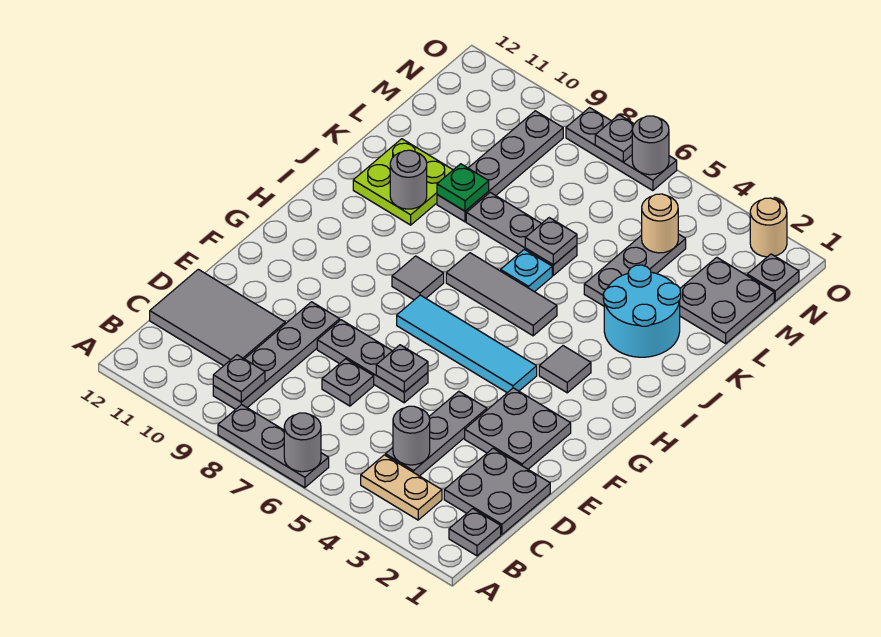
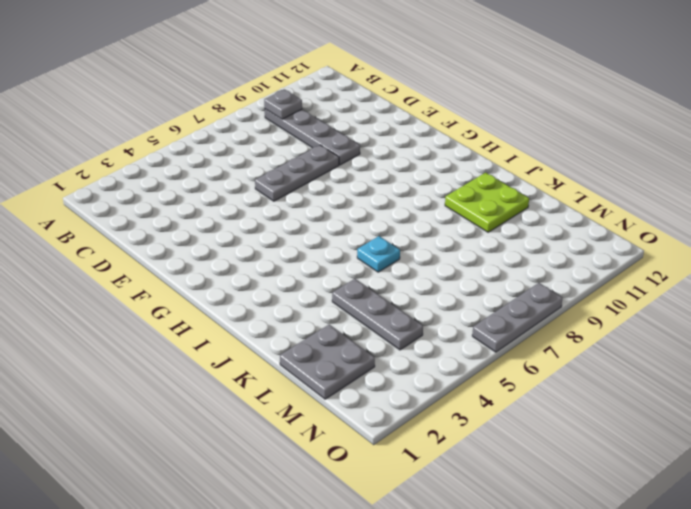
none -> grey 1x3 plate [218,404,329,488]
none -> grey 1x1 plate [449,509,501,556]
none -> tan 1x2 plate [361,455,442,520]
none -> grey 2x2 plate [444,448,550,535]

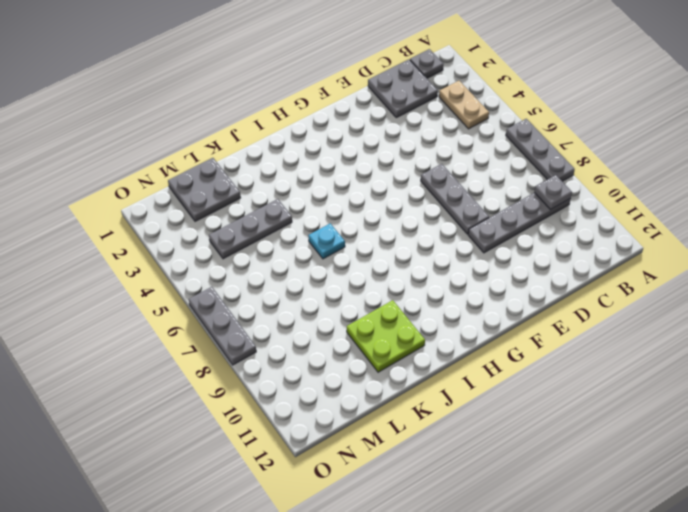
none -> grey 1x3 plate [385,391,487,476]
none -> grey 2x3 tile [150,269,285,366]
none -> grey 1x1 plate [322,359,374,406]
none -> grey 2x2 plate [465,388,571,469]

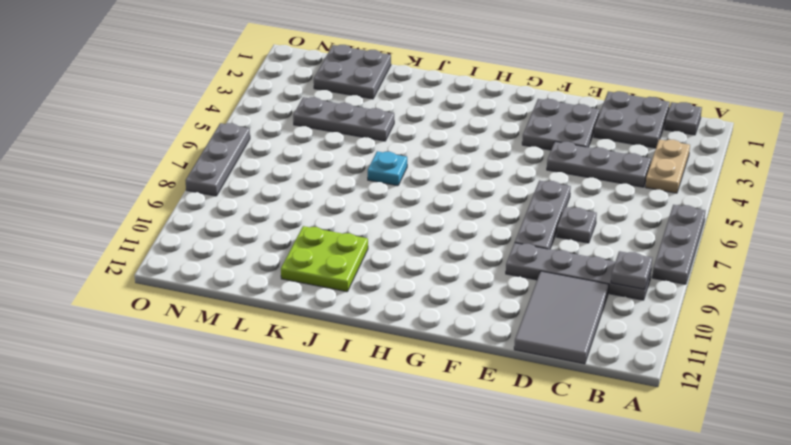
none -> cyan 1x4 tile [397,295,537,393]
none -> grey 1x1 tile [539,346,591,393]
none -> grey 1x1 tile [392,256,444,300]
none -> grey 1x3 tile [446,253,557,336]

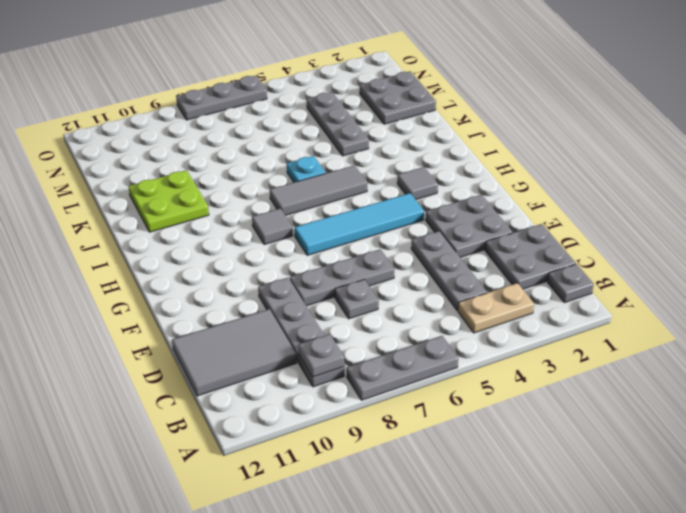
none -> cyan 2x2 round brick [603,265,681,357]
none -> grey 1x3 plate [466,192,577,275]
none -> grey 1x4 plate [437,111,563,222]
none -> grey 1x1 plate [747,254,799,301]

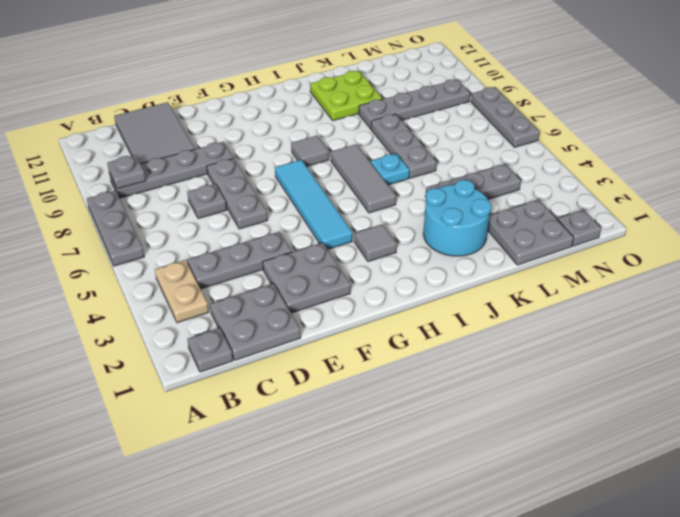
none -> tan 1x1 round brick [750,198,787,257]
none -> grey 1x1 round brick [284,413,321,472]
none -> grey 1x1 round brick [393,406,430,465]
none -> grey 1x1 plate [376,345,428,392]

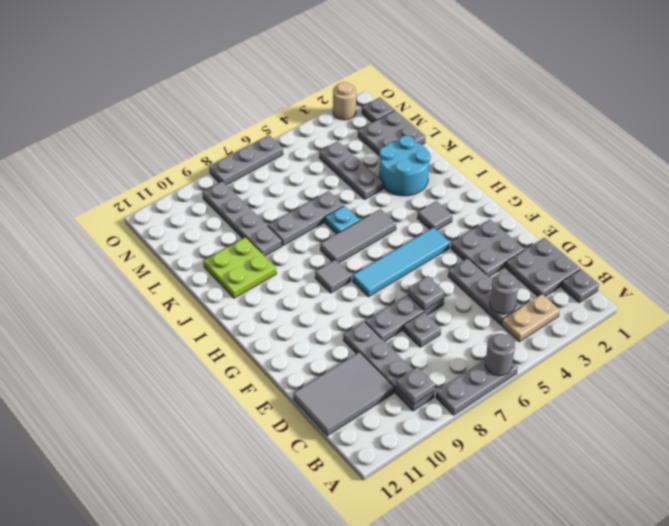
none -> grey 1x1 round brick [390,150,427,209]
none -> grey 1x1 plate [525,218,577,265]
none -> green 1x1 plate [437,164,489,211]
none -> tan 1x1 round brick [642,194,678,253]

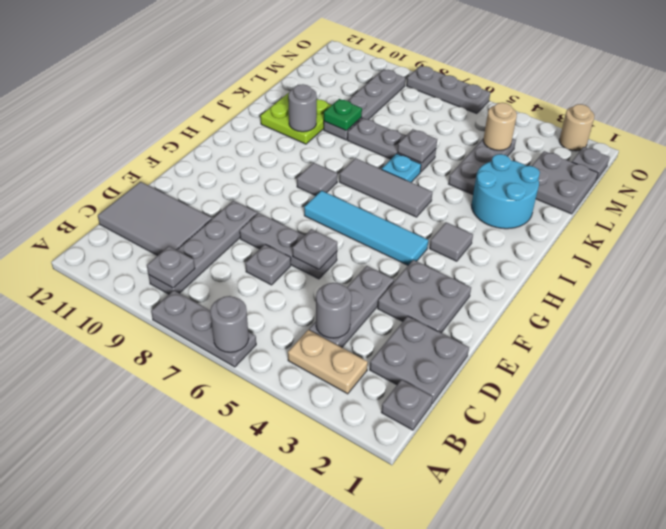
none -> grey 1x1 round brick [632,116,669,175]
none -> grey 1x1 plate [595,115,634,162]

